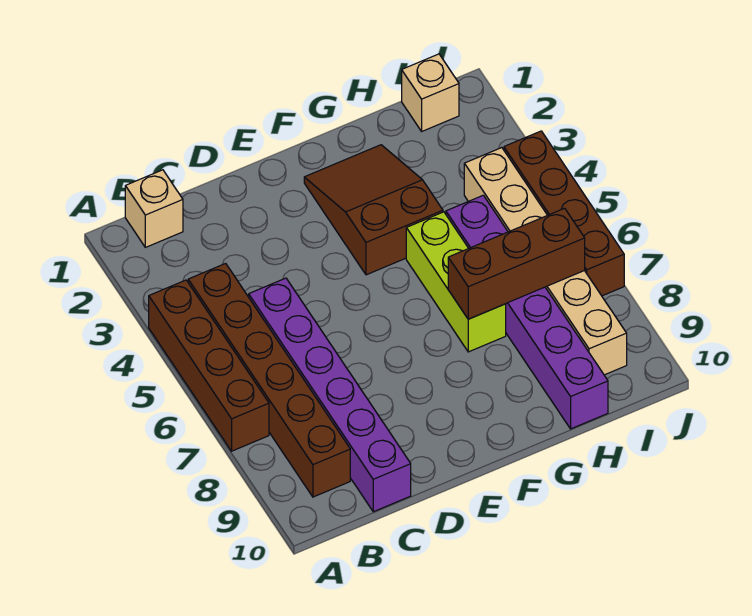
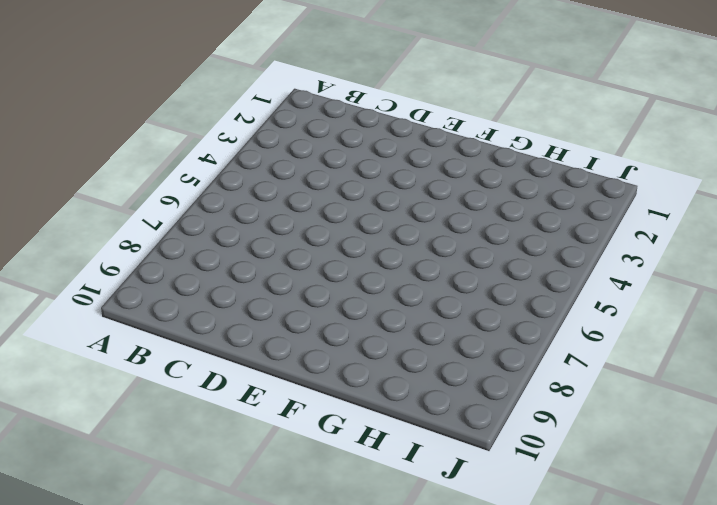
none -> brown 1x4 brick [149,280,269,451]
none -> tan 1x1 brick [125,170,183,247]

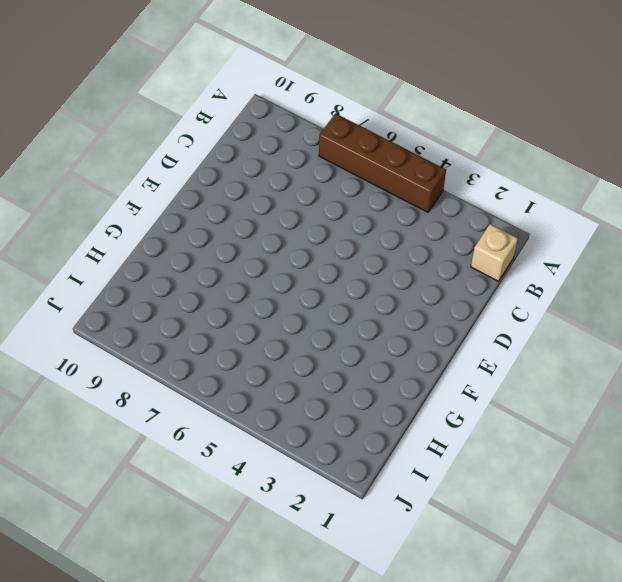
none -> brown 1x6 brick [188,263,350,497]
none -> purple 1x6 brick [249,278,411,512]

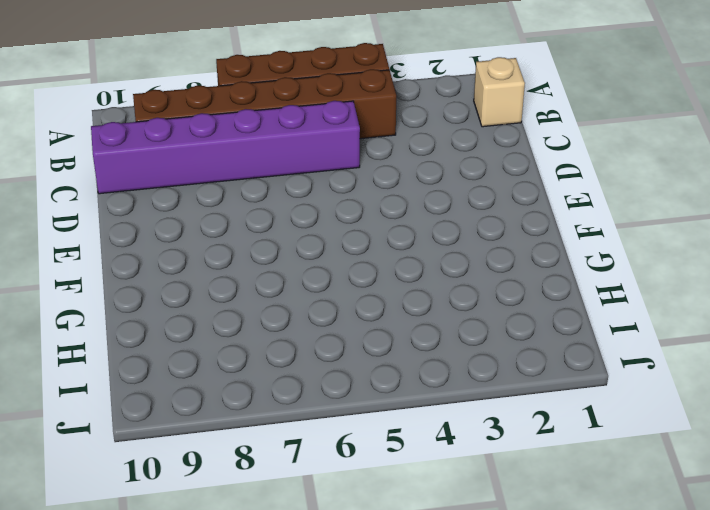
none -> brown 2x3 slope [304,145,443,275]
none -> lime 1x3 brick [406,212,506,352]

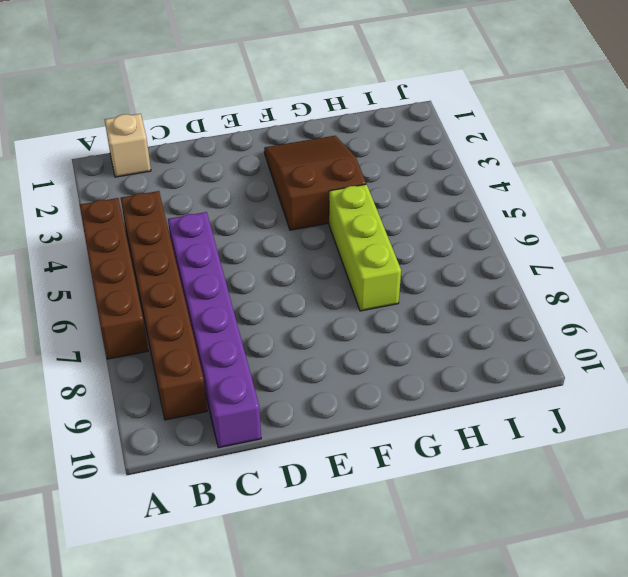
none -> purple 1x6 brick [446,195,608,429]
none -> tan 1x1 brick [402,54,459,131]

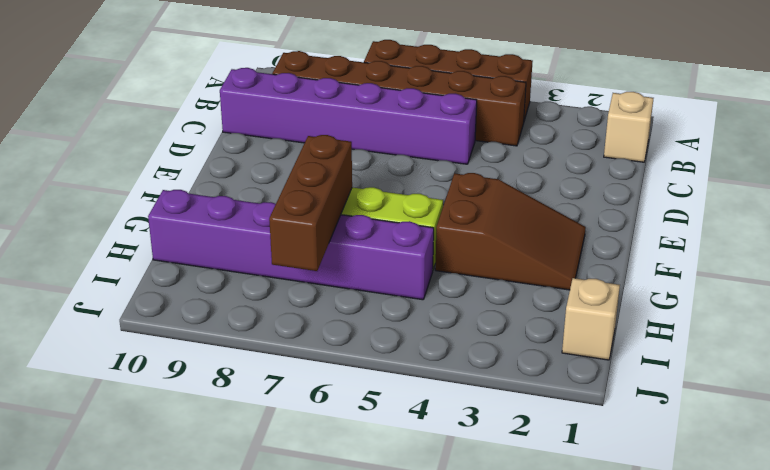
none -> tan 1x6 brick [464,148,627,375]
none -> brown 1x4 brick [504,131,624,296]

